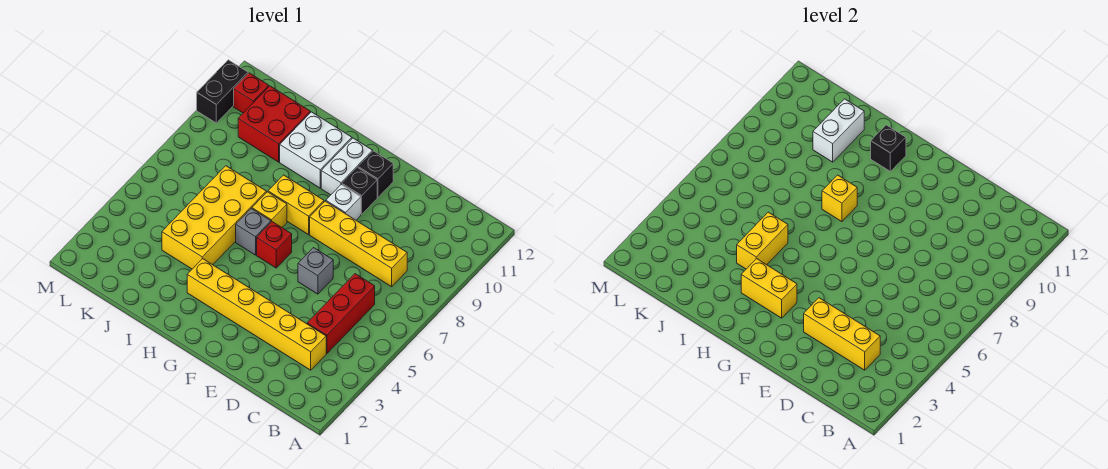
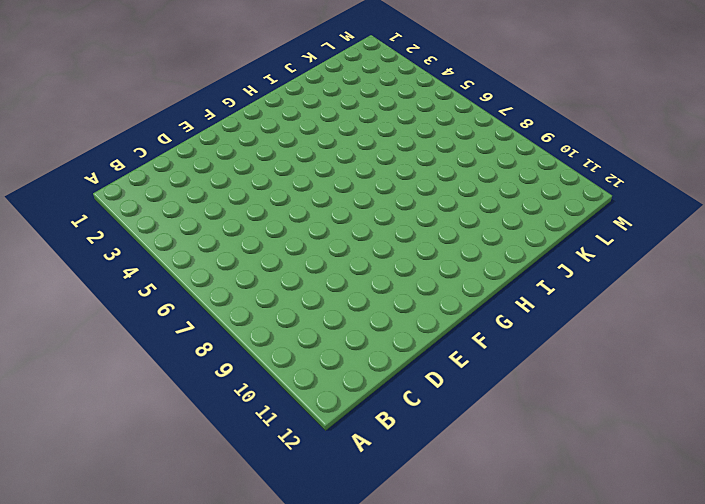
none -> yellow 1x6 brick [187,259,326,370]
none -> red 1x3 brick [307,274,375,353]
none -> yellow 1x4 brick [310,201,407,287]

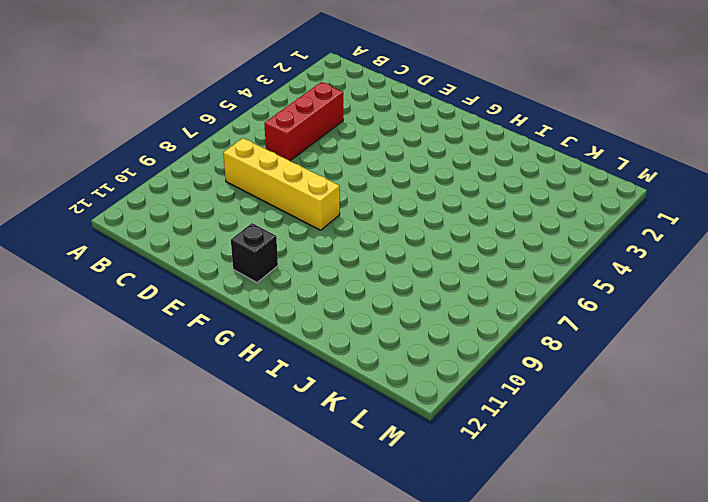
none -> yellow 1x6 brick [187,259,326,370]
none -> grey 1x1 brick [298,248,333,294]
none -> white 1x1 brick [326,184,361,220]

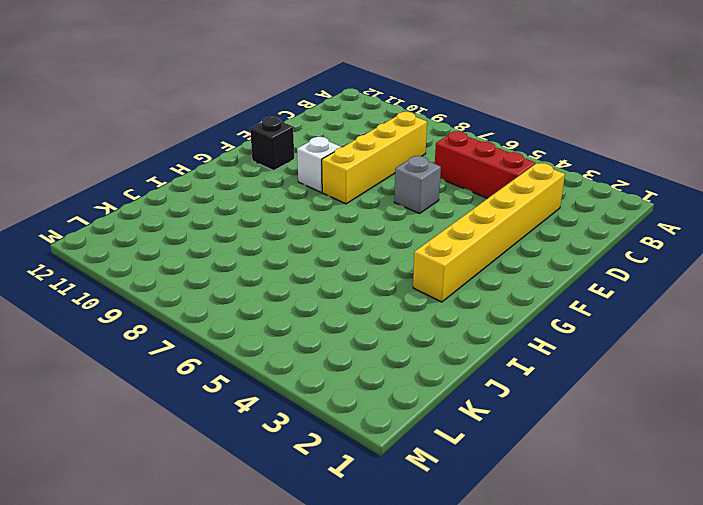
none -> black 1x1 brick [342,168,377,214]
none -> red 1x1 brick [257,222,292,268]
none -> yellow 1x2 brick [268,175,324,235]

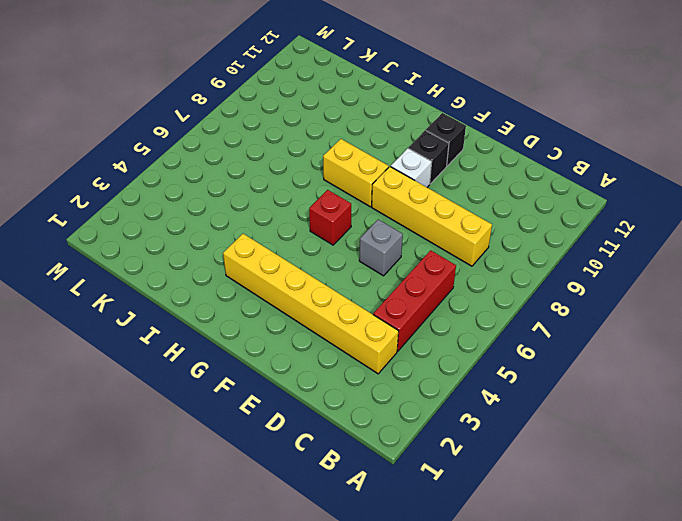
none -> white 1x2 brick [321,138,373,195]
none -> grey 1x1 brick [236,209,271,255]
none -> yellow 1x1 brick [252,192,287,227]

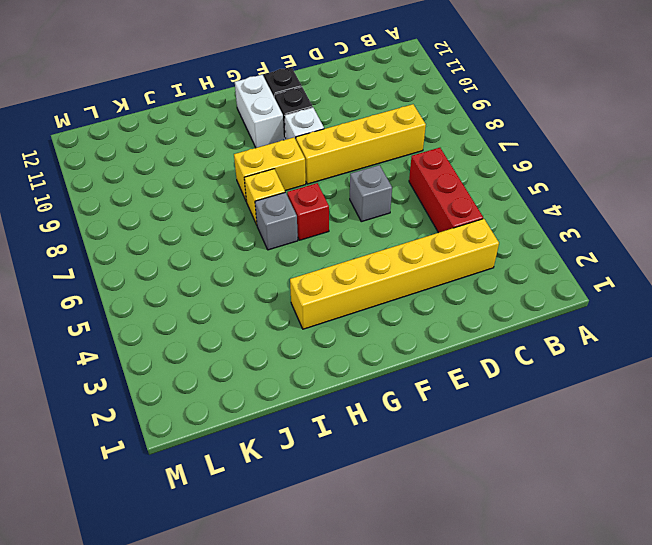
none -> white 2x2 brick [280,112,352,188]
none -> yellow 2x4 brick [162,166,266,269]
none -> red 2x2 brick [238,86,310,162]

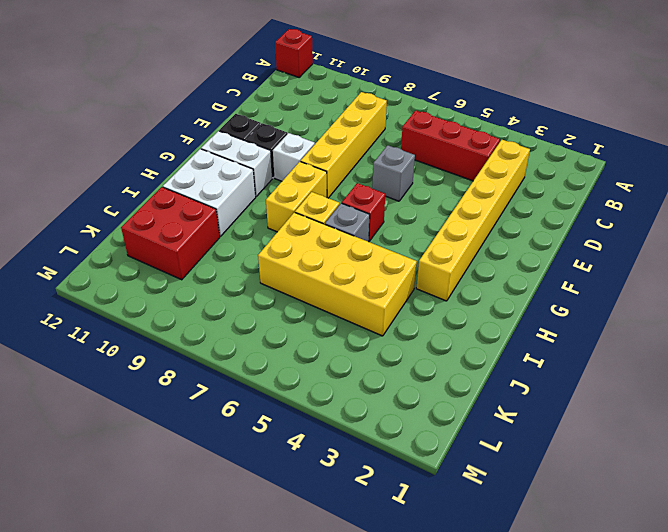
red 1x1 brick [275,29,313,77] -> red 1x1 brick moved to [234,73,269,113]
none -> black 1x2 brick [197,60,248,123]
none -> yellow 1x3 brick [804,298,880,370]
none -> yellow 1x2 brick [741,259,797,318]

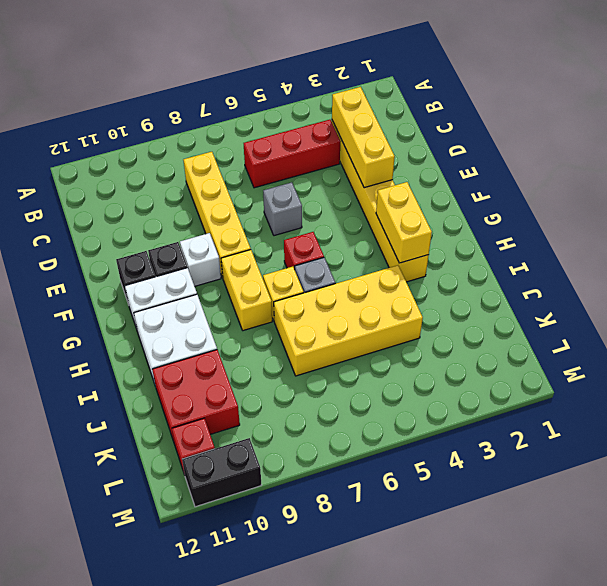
none -> yellow 1x1 brick [822,175,857,222]
none -> black 1x1 brick [871,125,906,171]
none -> yellow 1x2 brick [737,212,788,269]

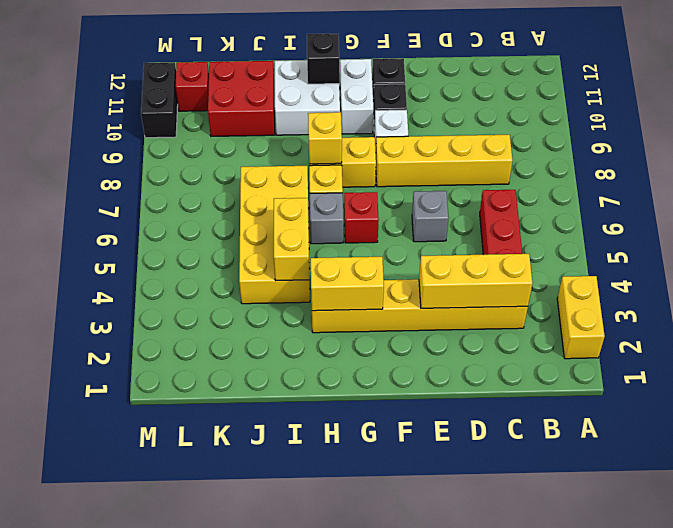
yellow 1x2 brick [557,276,605,359] -> none
none -> white 1x2 brick [813,99,864,162]

